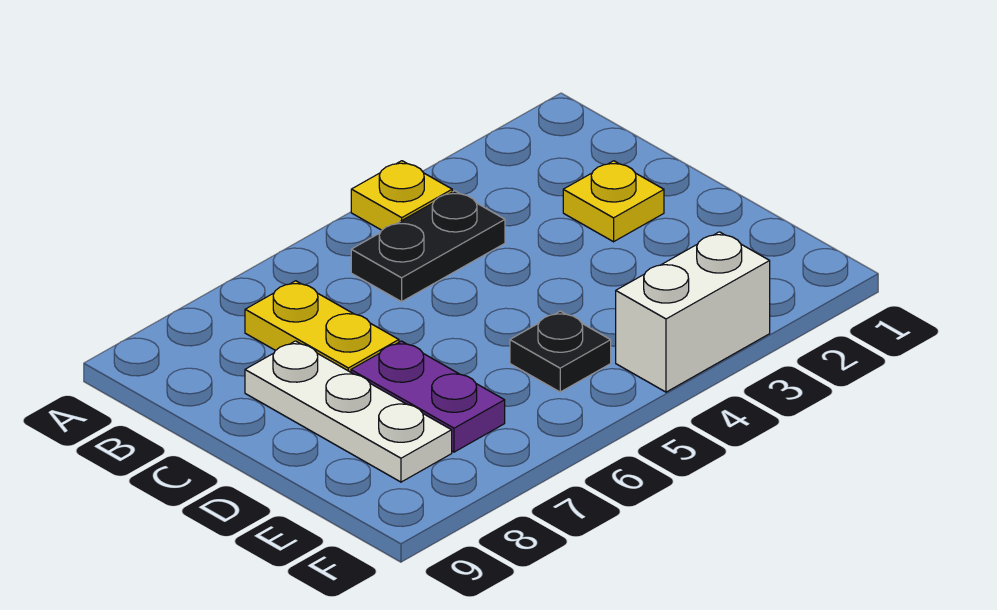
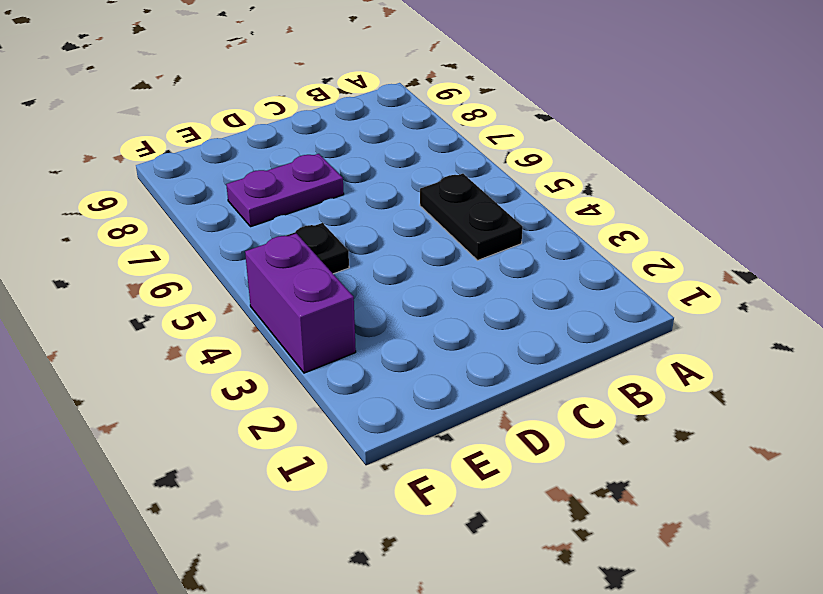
purple 1x2 brick [245,233,356,373] -> white 1x2 brick [616,232,770,392]
none -> yellow 1x1 plate [351,161,452,230]
none -> yellow 1x2 plate [245,281,399,372]

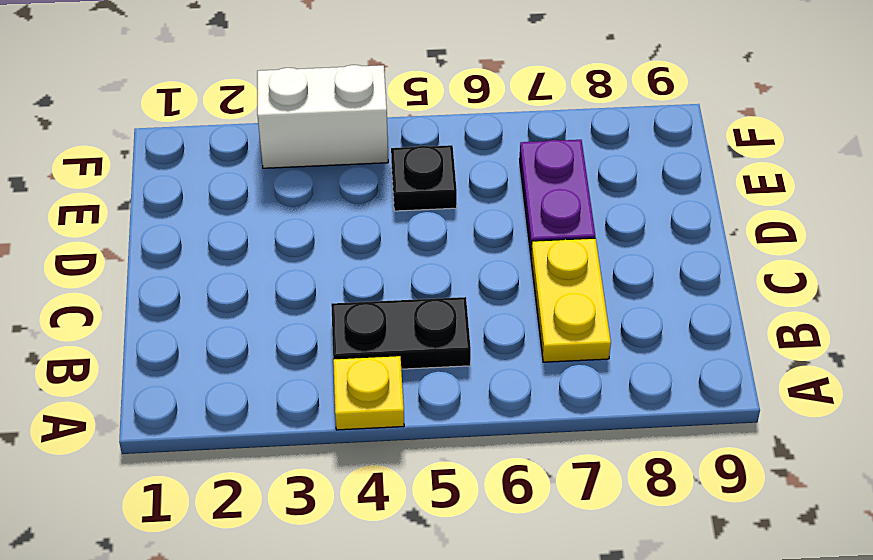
none -> yellow 1x1 plate [563,161,664,242]
none -> white 1x3 plate [245,341,452,482]

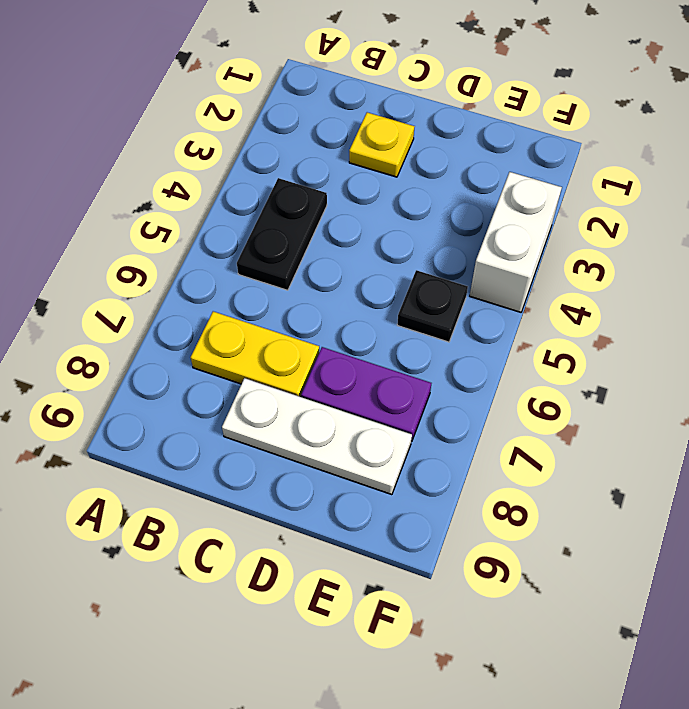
none -> yellow 1x1 plate [351,161,452,230]

